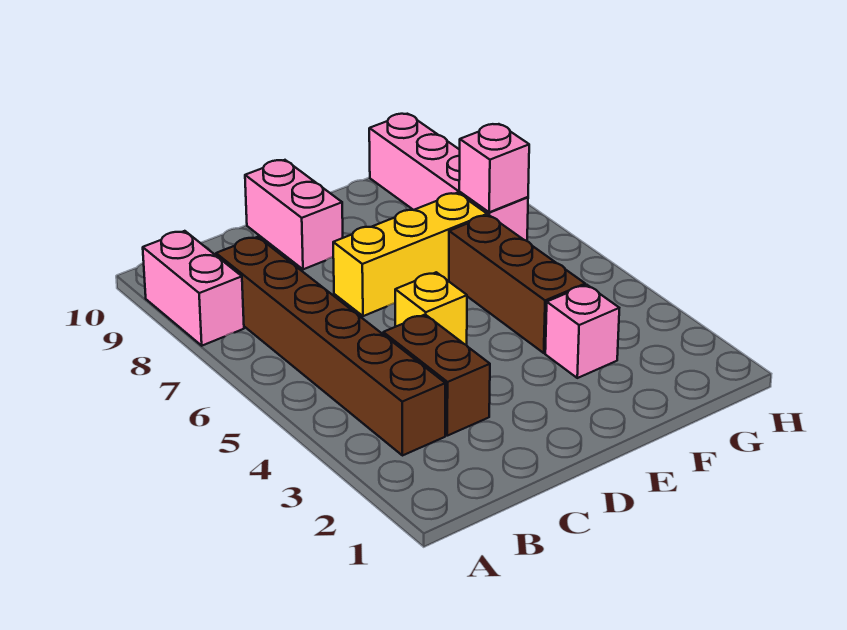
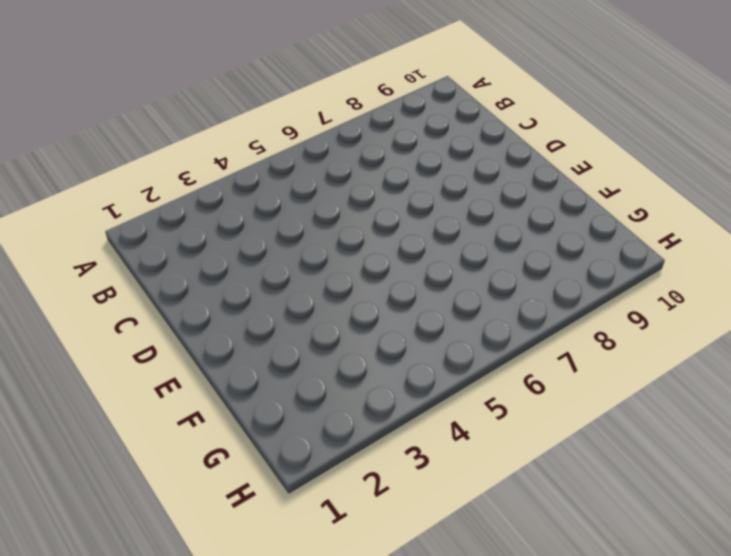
none -> pink 1x2 brick [143,231,244,346]
none -> brown 1x6 brick [216,237,445,456]

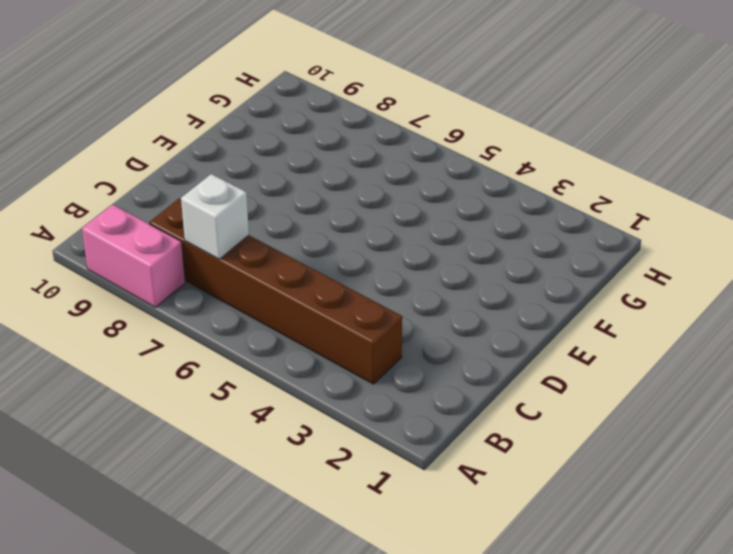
white 1x1 brick [181,174,249,259] -> none
none -> brown 1x2 brick [383,315,490,436]
none -> yellow 1x1 brick [395,272,467,345]

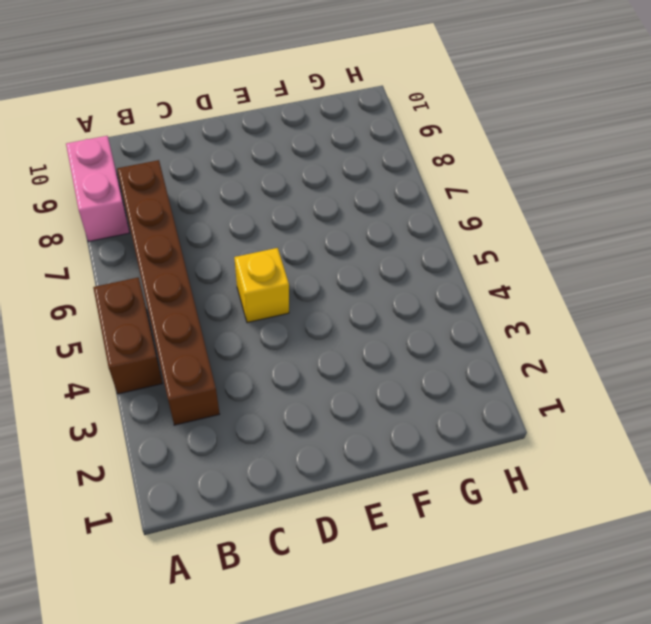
brown 1x2 brick [93,278,163,394] -> brown 1x2 brick moved to [383,315,490,436]
none -> yellow 1x3 brick [333,193,487,316]
none -> pink 1x2 brick [245,160,343,269]

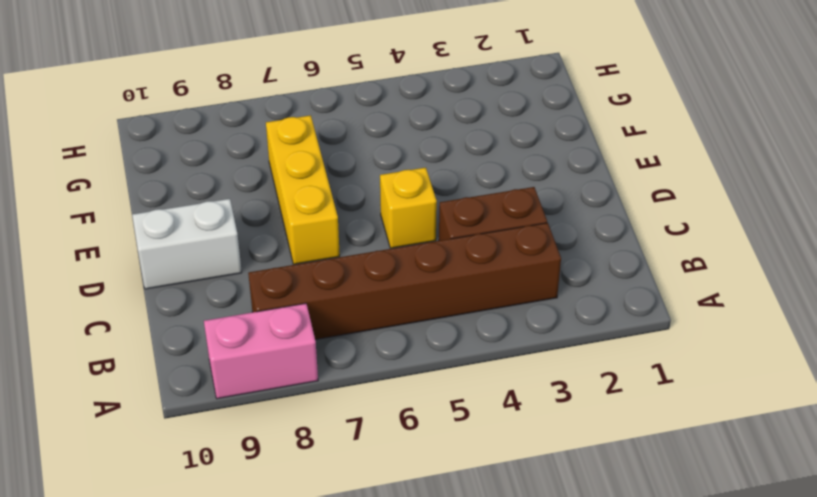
white 1x2 brick [132,199,242,289] -> pink 1x2 brick [245,160,343,269]
none -> pink 1x1 brick [545,285,619,378]
none -> brown 1x3 brick [449,215,585,353]

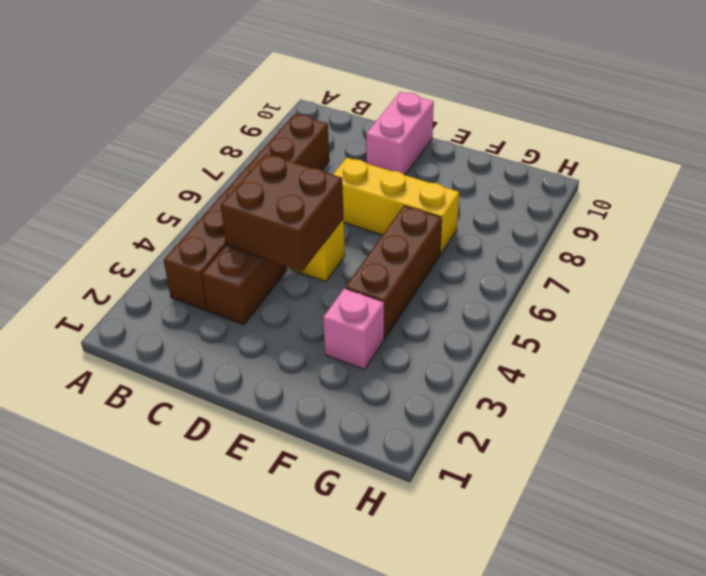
brown 2x2 brick [220,154,344,271] -> none
none -> pink 1x2 brick [143,231,244,346]
none -> pink 1x4 brick [369,114,528,241]

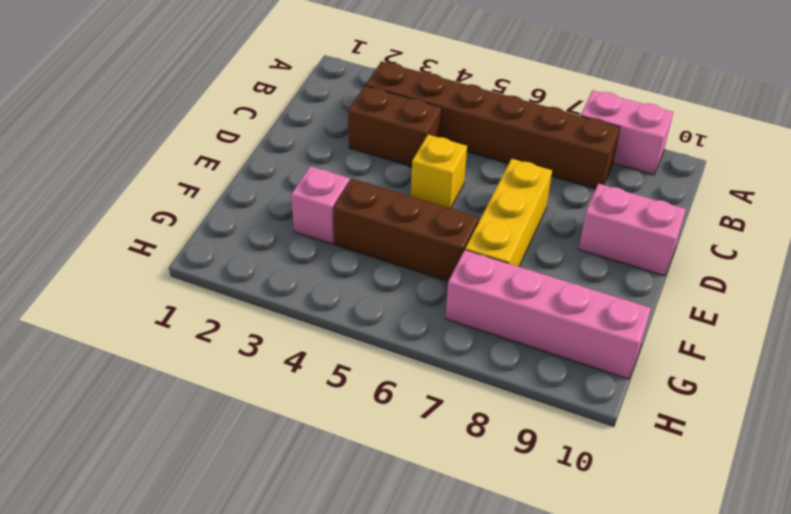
none -> pink 1x1 brick [459,124,529,212]

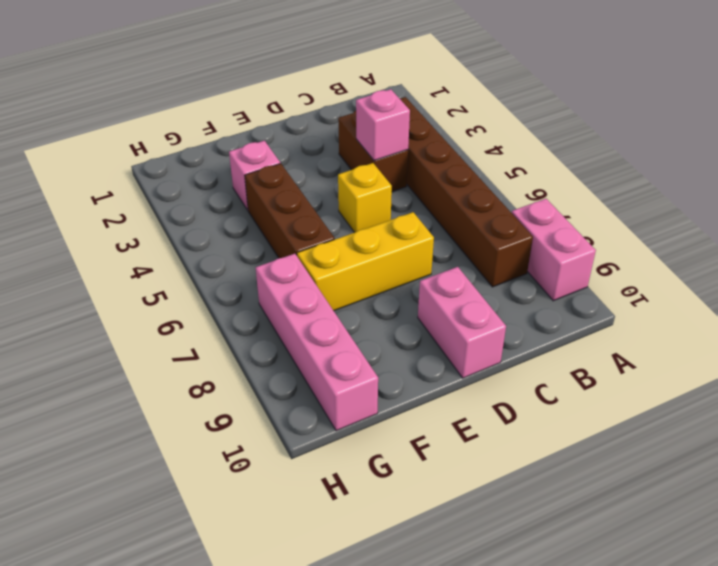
pink 1x1 brick [356,89,410,161] -> pink 1x1 brick moved to [459,124,529,212]

